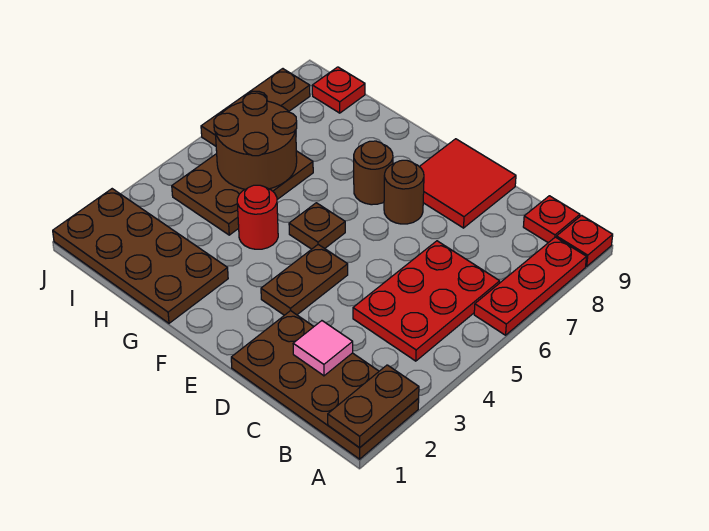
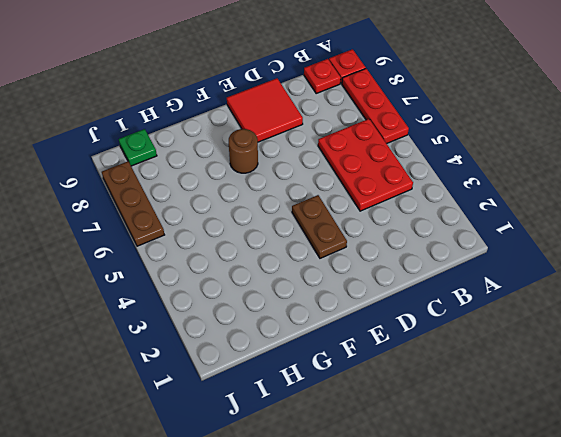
green 1x1 plate [119,129,157,166] -> red 1x1 plate [312,67,365,113]
none -> brown 2x4 plate [231,311,419,459]
none -> brown 1x1 round brick [384,160,424,224]
none -> brown 1x1 plate [289,203,345,249]

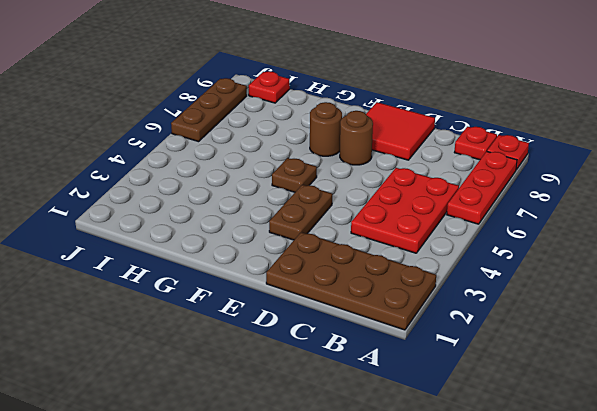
none -> brown 2x4 plate [53,189,228,323]
none -> red 1x1 round brick [237,185,278,249]
none -> brown 2x3 plate [172,151,313,235]

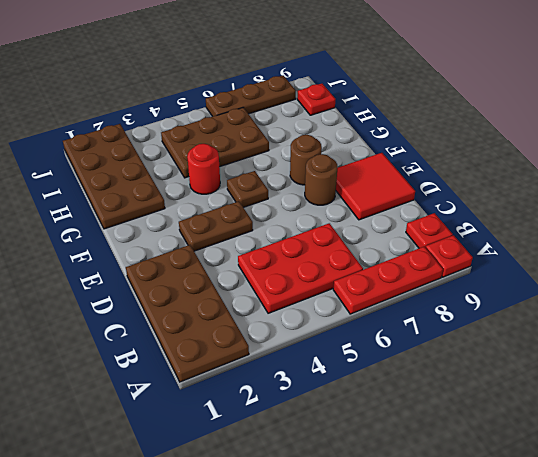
none -> brown 1x2 plate [328,365,419,447]
none -> pink 1x1 tile [293,321,353,376]
none -> brown 2x2 round brick [214,93,297,189]

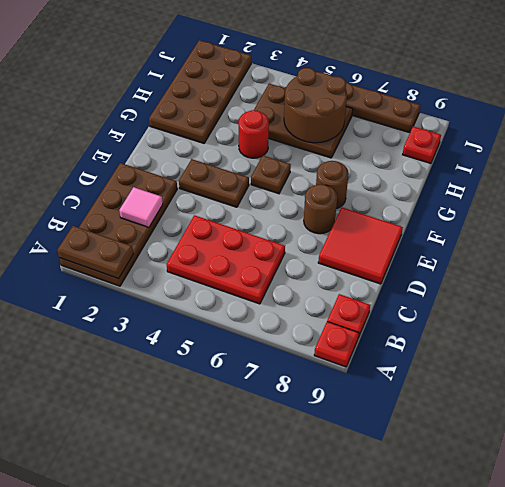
none -> red 1x3 plate [474,237,586,335]

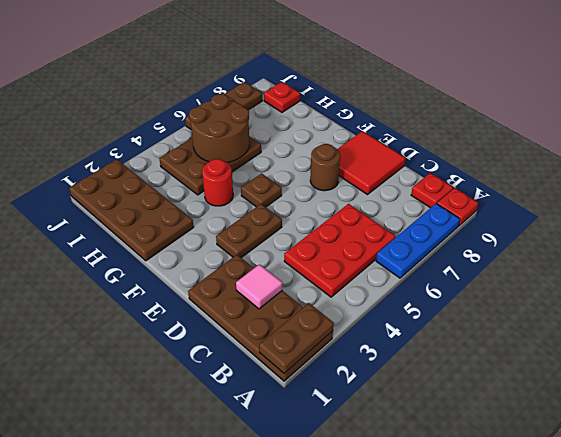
blue 1x3 plate [376,204,460,278] -> red 1x3 plate [474,237,586,335]
none -> brown 1x1 round brick [354,141,393,205]

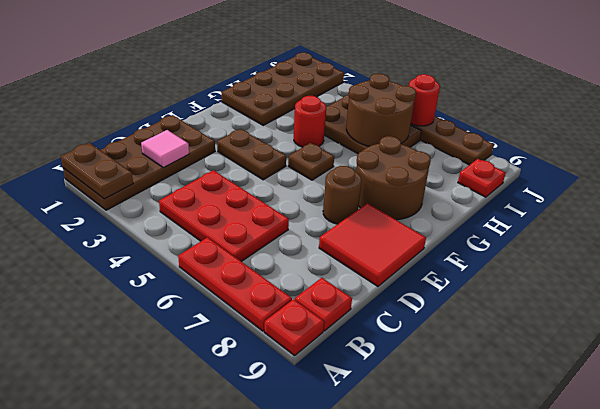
brown 2x2 round brick [356,136,431,220] -> brown 1x1 round brick [354,141,393,205]
red 1x1 round brick [409,74,440,126] -> none

